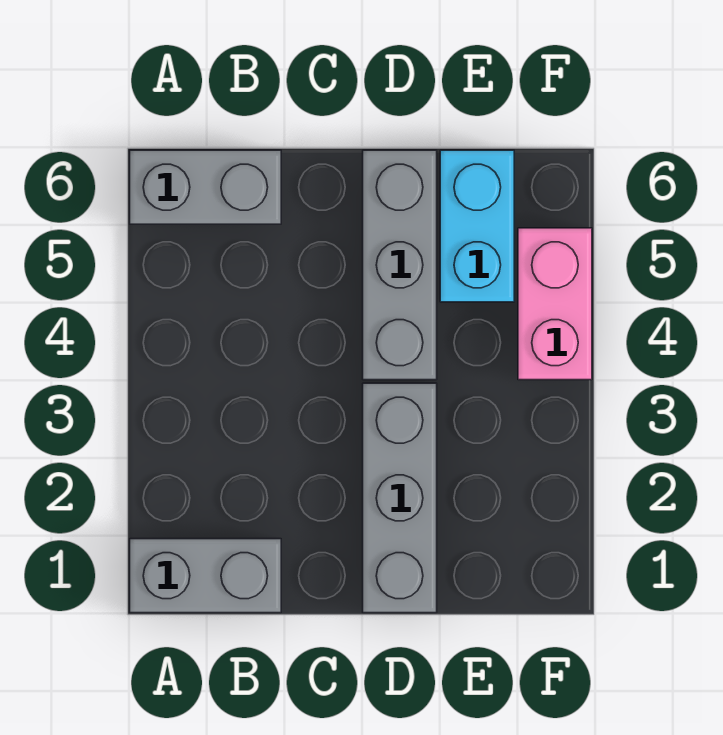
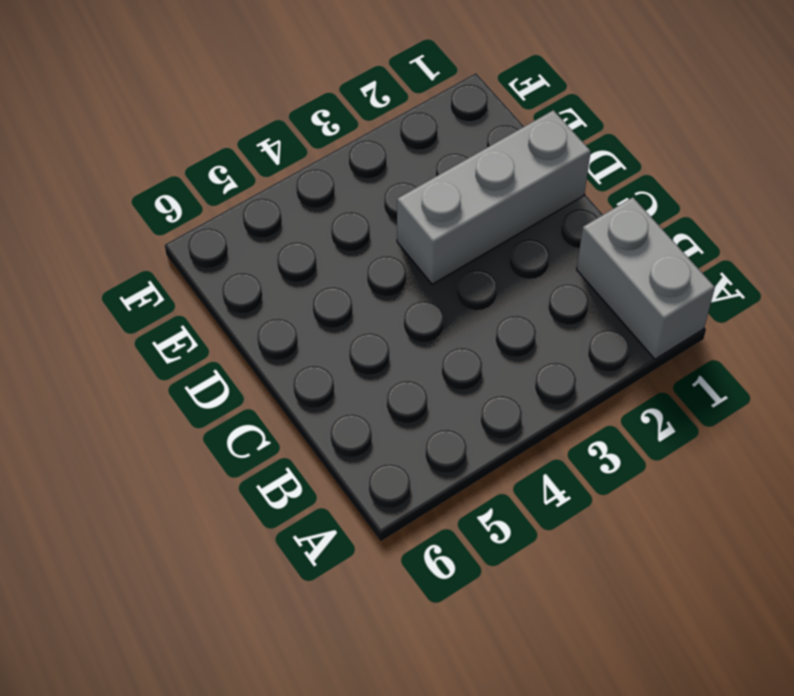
none -> grey 1x2 brick [130,150,281,224]
none -> grey 1x3 brick [363,150,437,380]

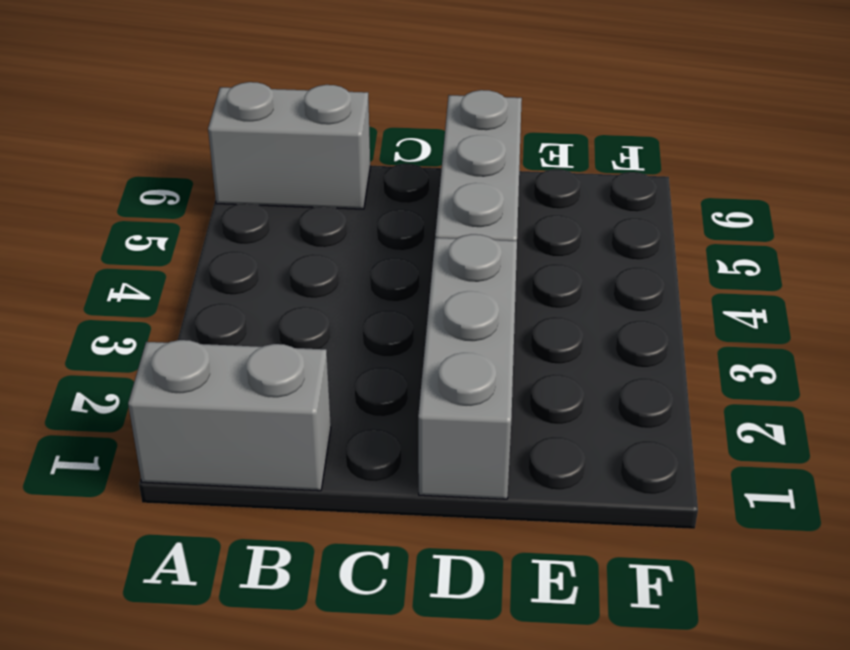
none -> cyan 1x2 brick [440,150,514,302]
none -> pink 1x2 brick [518,228,592,380]

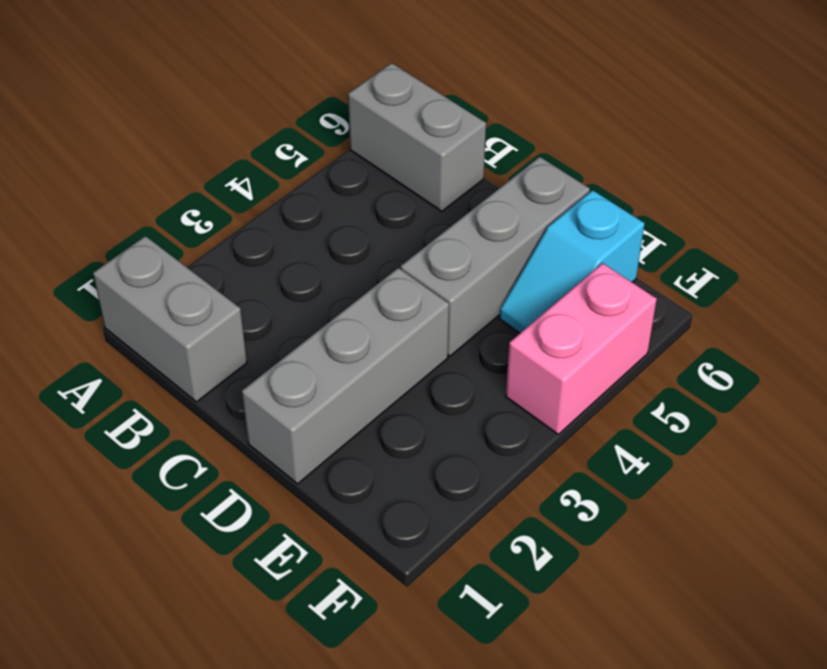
cyan 1x2 slope [499,190,645,333] -> cyan 1x2 brick [440,150,514,302]

